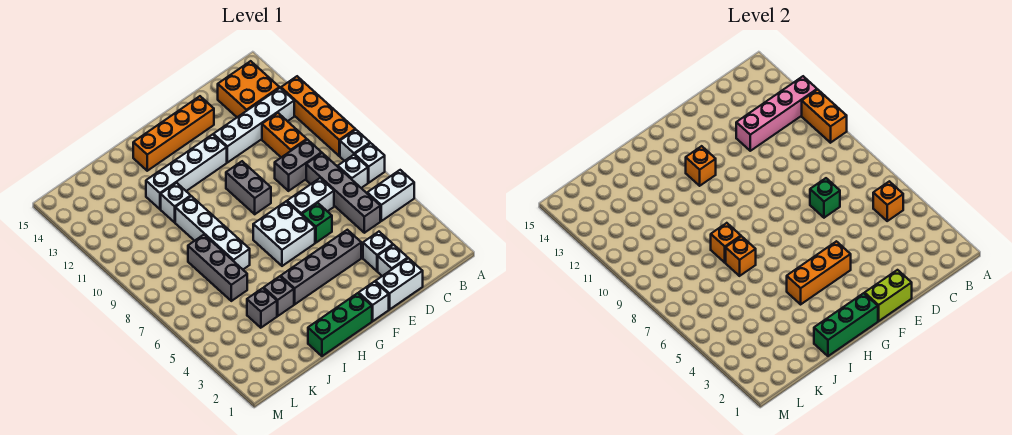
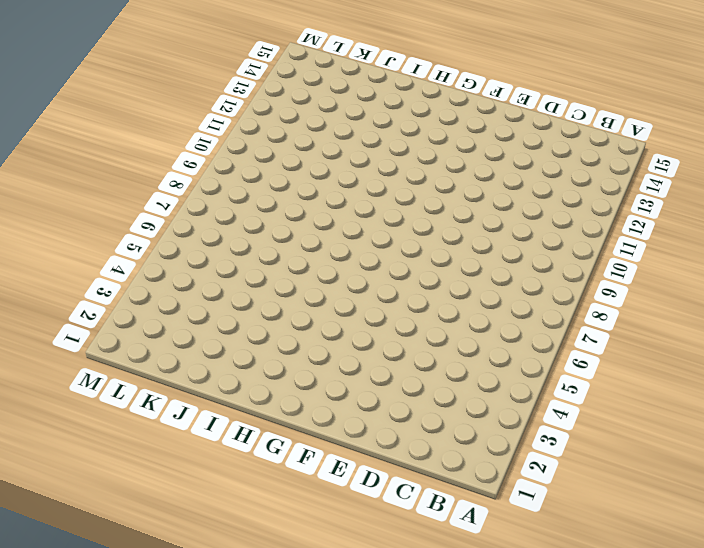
none -> white 1x2 brick [367,170,414,221]
none -> white 1x1 brick [355,143,385,183]
none -> white 1x1 brick [340,130,370,161]
none -> orange 1x4 brick [281,76,355,156]

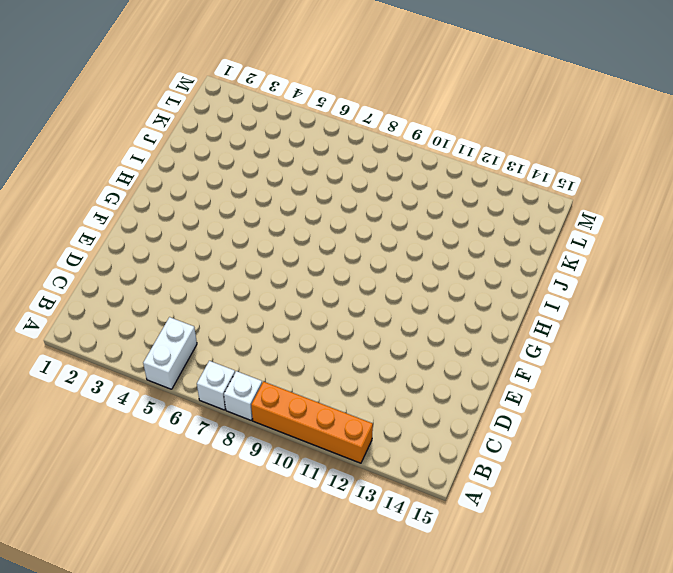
none -> white 1x1 brick [338,155,368,188]
none -> white 1x4 brick [213,88,294,163]
none -> orange 2x2 brick [218,61,280,117]
none -> grey 1x4 brick [306,153,380,233]

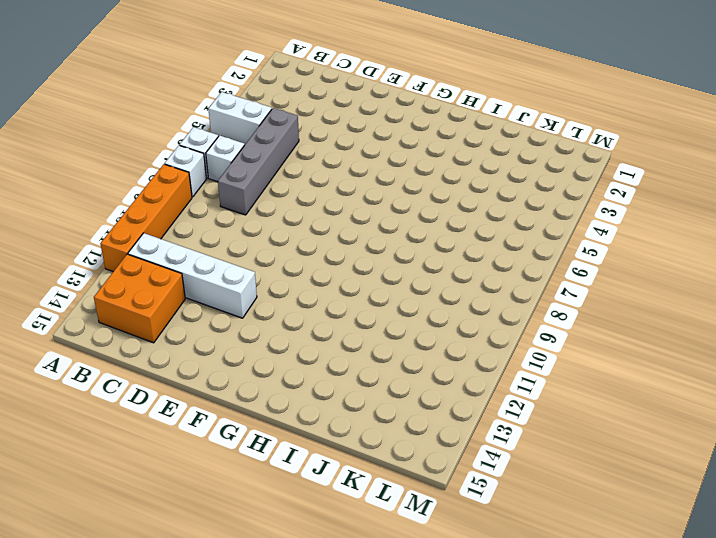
none -> grey 1x2 brick [275,140,322,191]
none -> orange 1x2 brick [262,113,307,157]
none -> white 1x2 brick [376,258,423,309]
none -> white 1x1 brick [378,245,408,276]

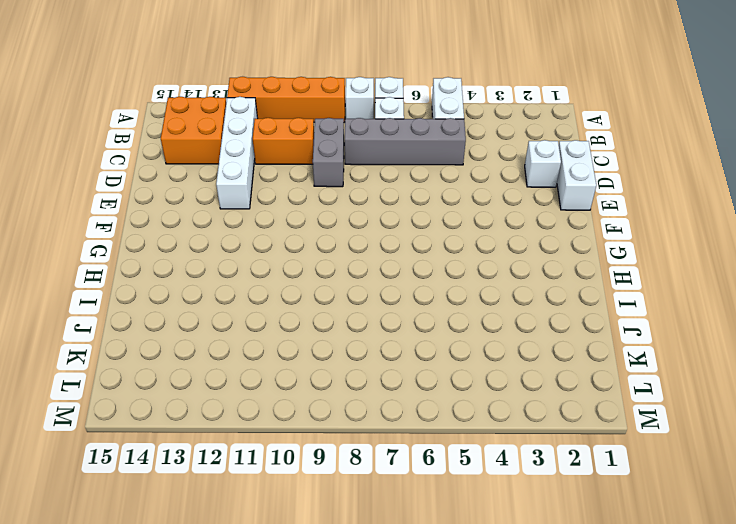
none -> white 1x1 brick [363,232,393,271]
none -> white 1x2 brick [287,178,334,215]
none -> grey 1x4 brick [281,230,361,304]
none -> green 1x1 brick [302,203,332,243]

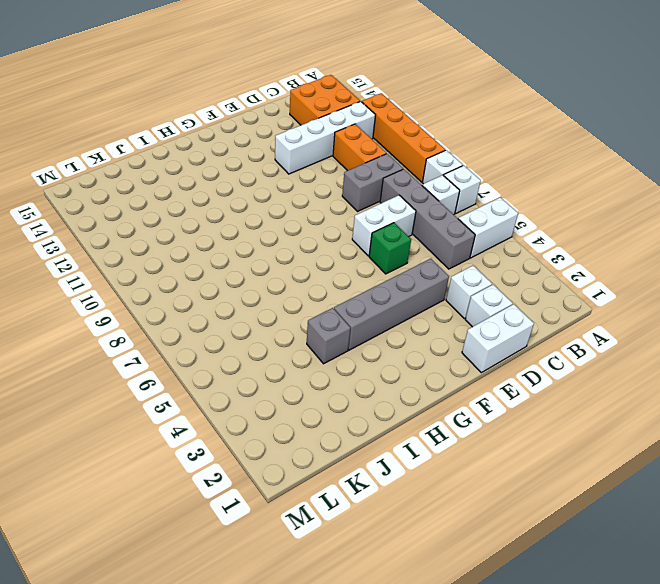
none -> orange 1x4 brick [133,96,214,171]
none -> white 1x1 brick [359,281,389,321]
none -> white 2x2 brick [253,201,315,266]
none -> grey 1x2 brick [226,161,271,214]

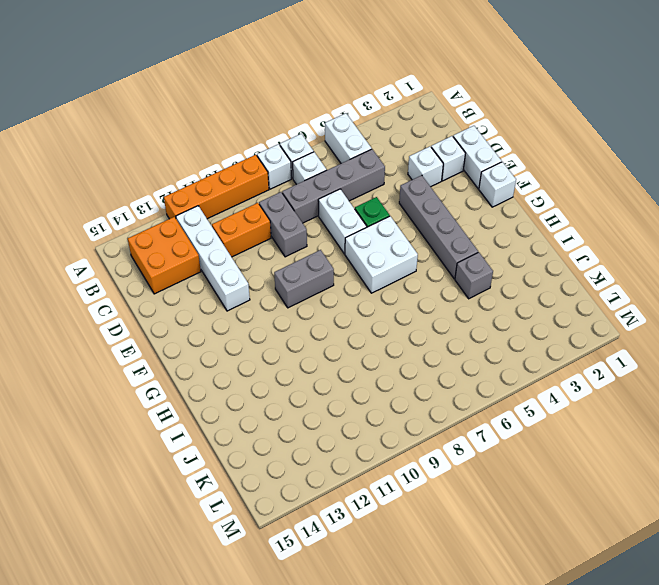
none -> orange 1x4 brick [133,96,214,171]
none -> white 1x4 brick [146,135,227,209]
none -> green 1x3 brick [308,293,372,356]
none -> white 1x4 brick [175,196,250,269]

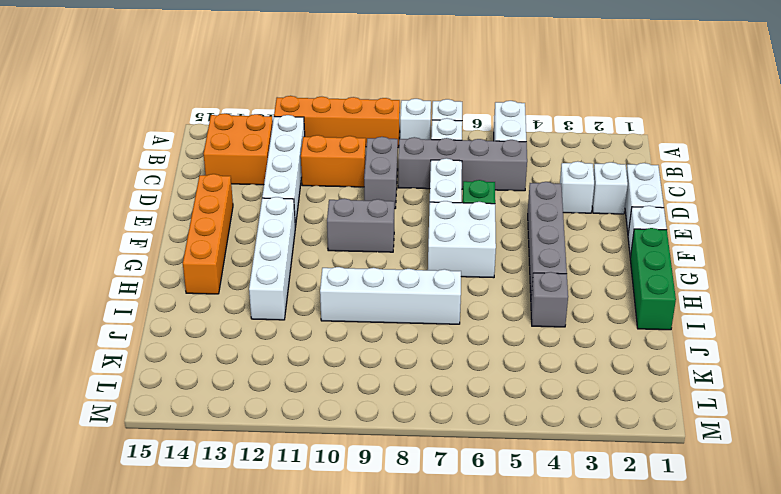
none -> white 1x1 brick [161,183,191,222]
none -> grey 1x1 brick [247,288,277,328]
none -> grey 1x3 brick [188,235,247,301]
none -> orange 1x2 brick [802,90,847,143]

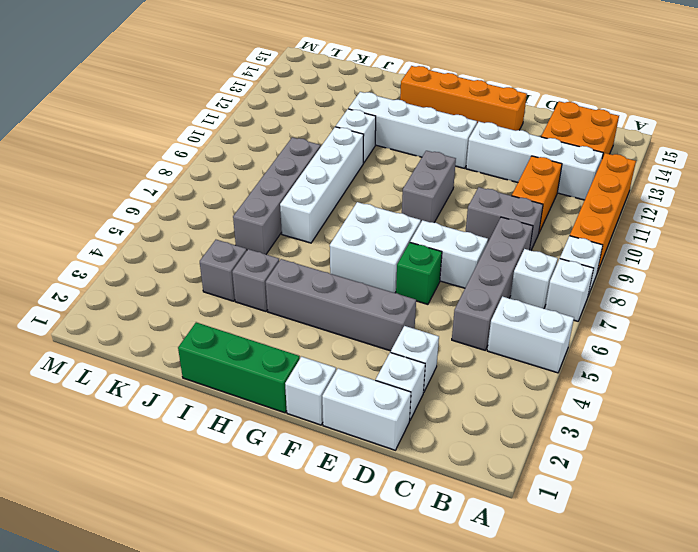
grey 1x4 brick [233,137,321,254] -> grey 1x3 brick [188,235,247,301]
none -> orange 1x2 brick [802,90,847,143]
none -> pink 1x4 brick [736,76,817,151]
none -> orange 1x1 brick [873,181,903,221]
none -> green 1x1 brick [810,178,840,218]

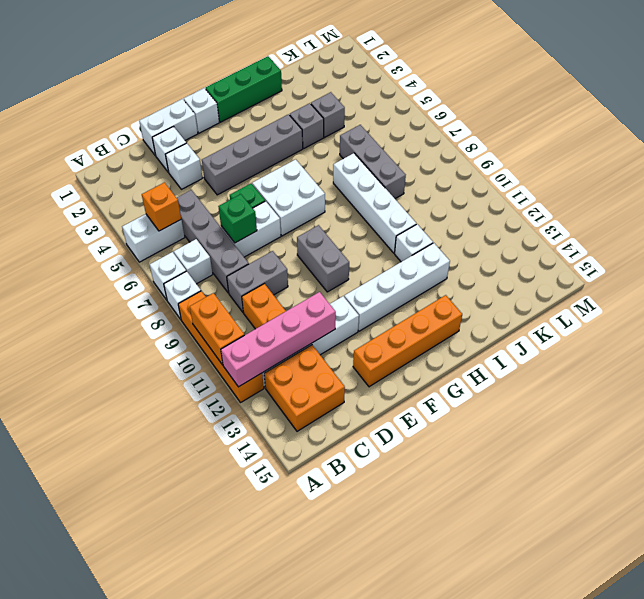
none -> lime 1x2 brick [865,270,912,321]
none -> orange 1x3 brick [787,241,851,304]
none -> green 1x3 brick [814,293,878,356]
none -> orange 1x1 brick [686,146,716,186]

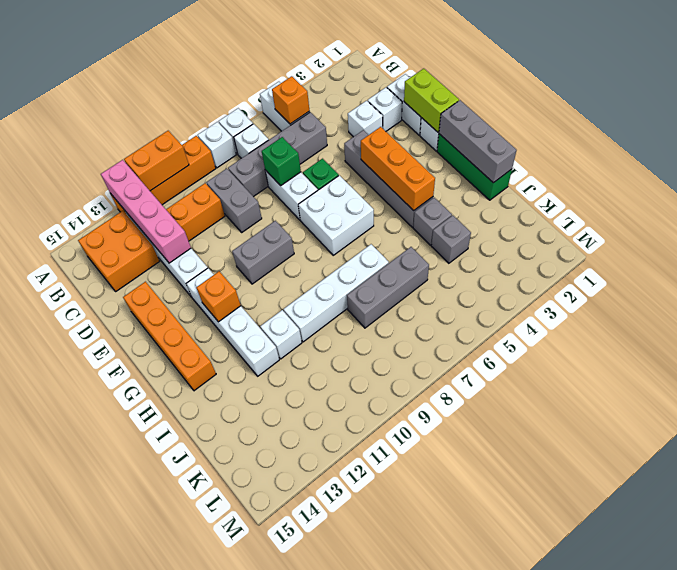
grey 1x3 brick [439,100,517,183] -> green 1x3 brick [814,293,878,356]
none -> orange 1x1 brick [726,236,756,276]
none -> orange 1x1 brick [711,223,741,263]

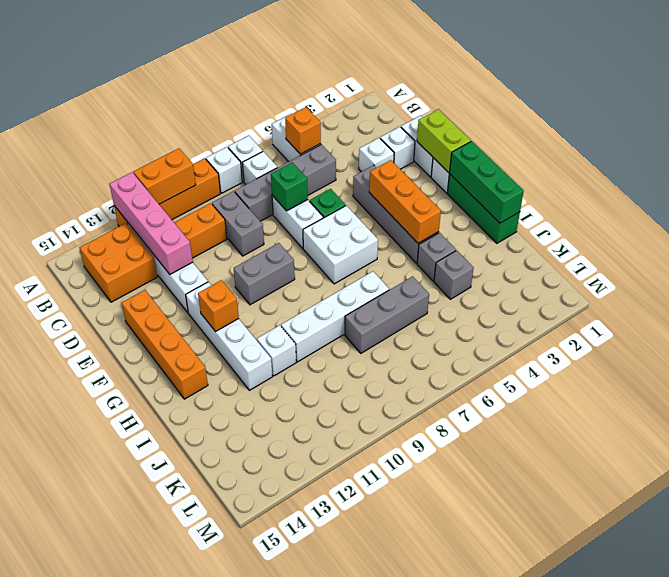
none -> orange 1x1 brick [726,236,756,276]
none -> orange 1x1 brick [711,223,741,263]

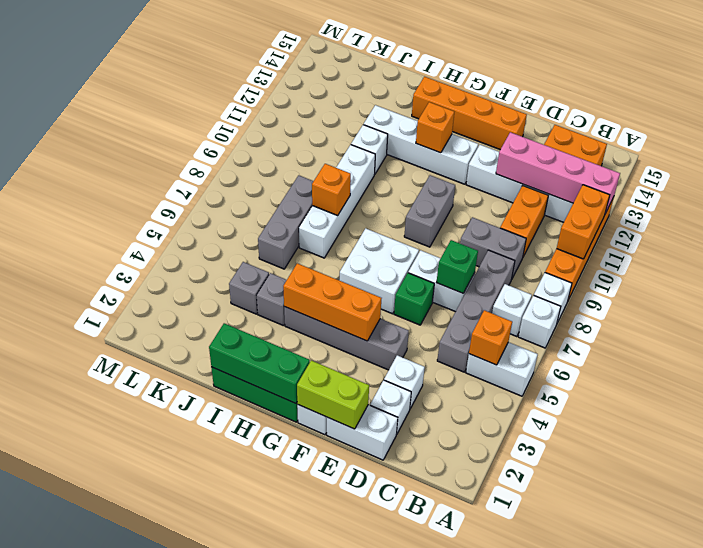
none -> orange 1x1 brick [726,236,756,276]

